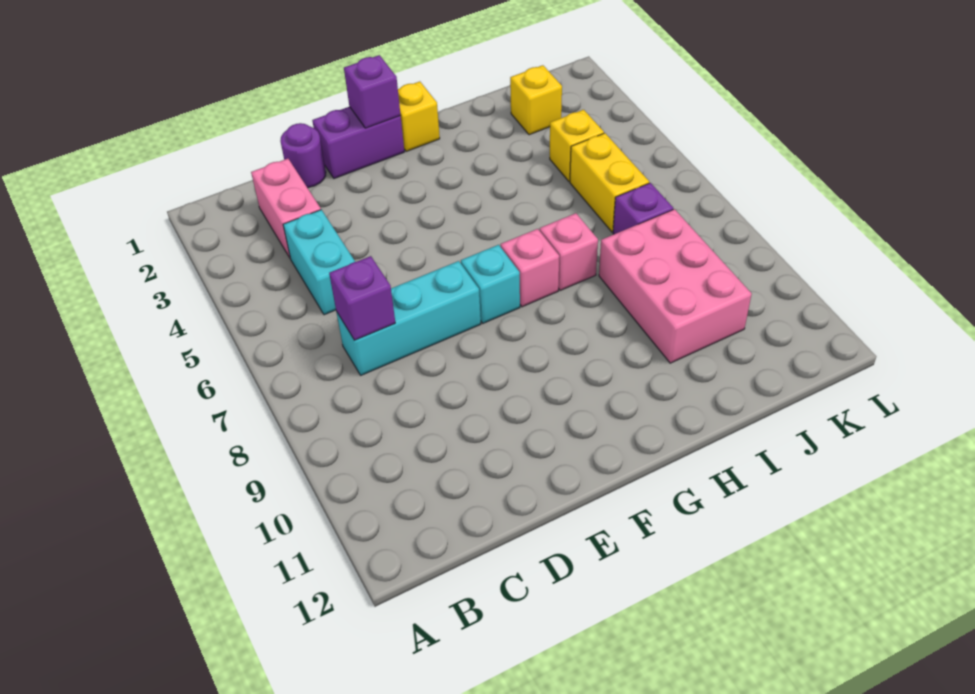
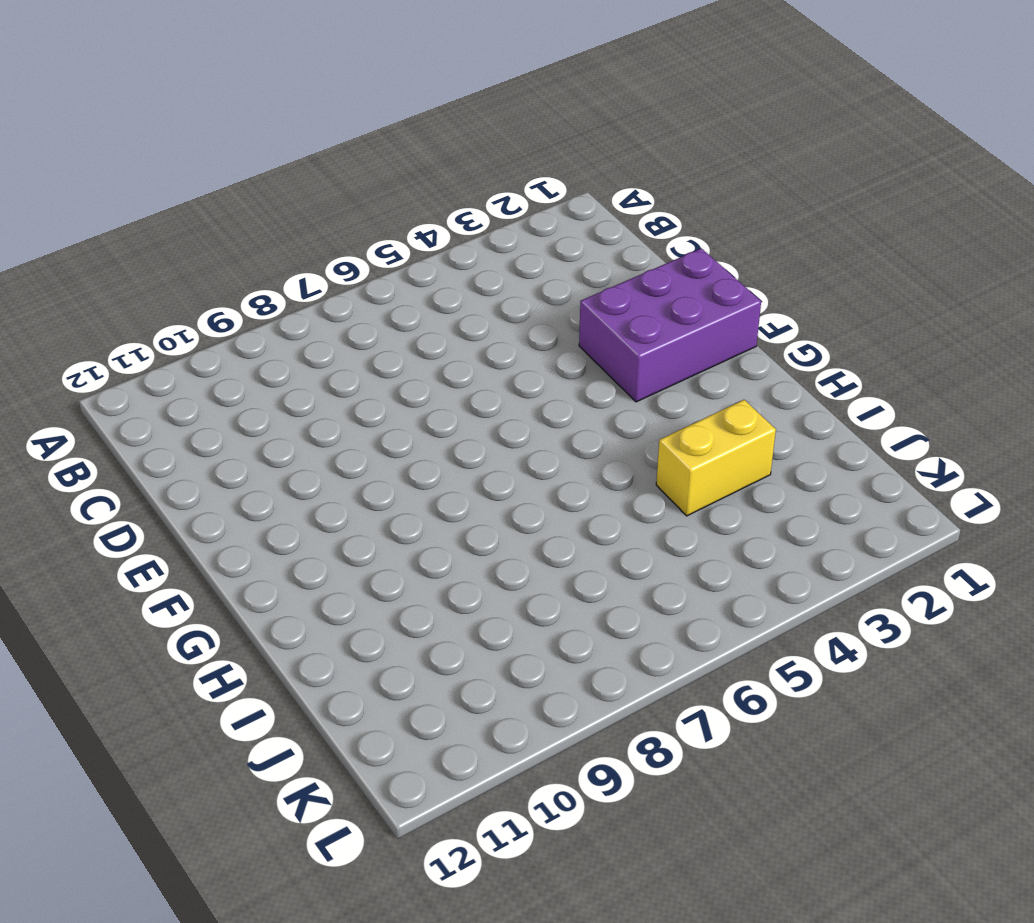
purple 2x3 brick [579,248,761,402] -> purple 1x2 brick [312,107,404,179]
yellow 1x2 brick [656,400,776,516] -> yellow 1x2 brick moved to [570,133,649,232]
none -> pink 1x2 brick [251,159,321,258]
none -> cyan 1x2 brick [283,210,355,315]
none -> cyan 1x3 brick [337,261,481,375]

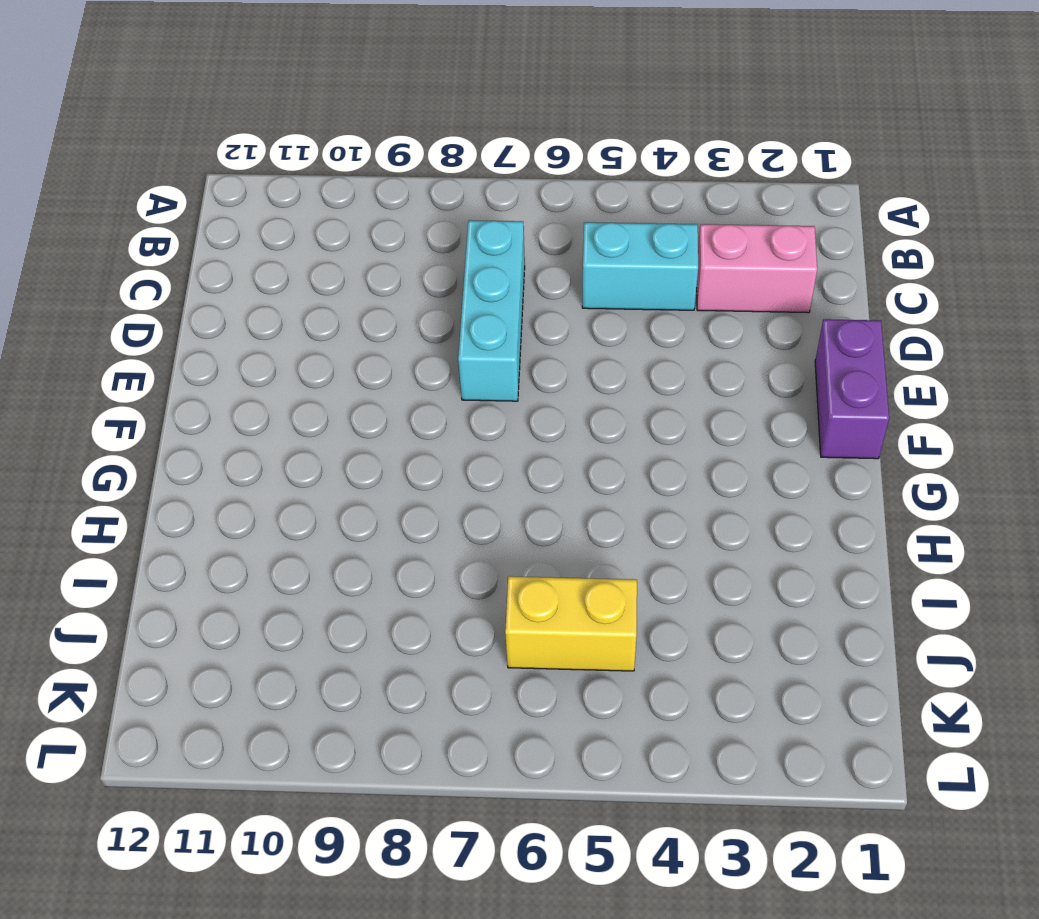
none -> purple 1x1 round brick [280,123,326,188]
none -> cyan 1x1 brick [461,245,520,323]
none -> yellow 1x1 brick [398,81,440,152]

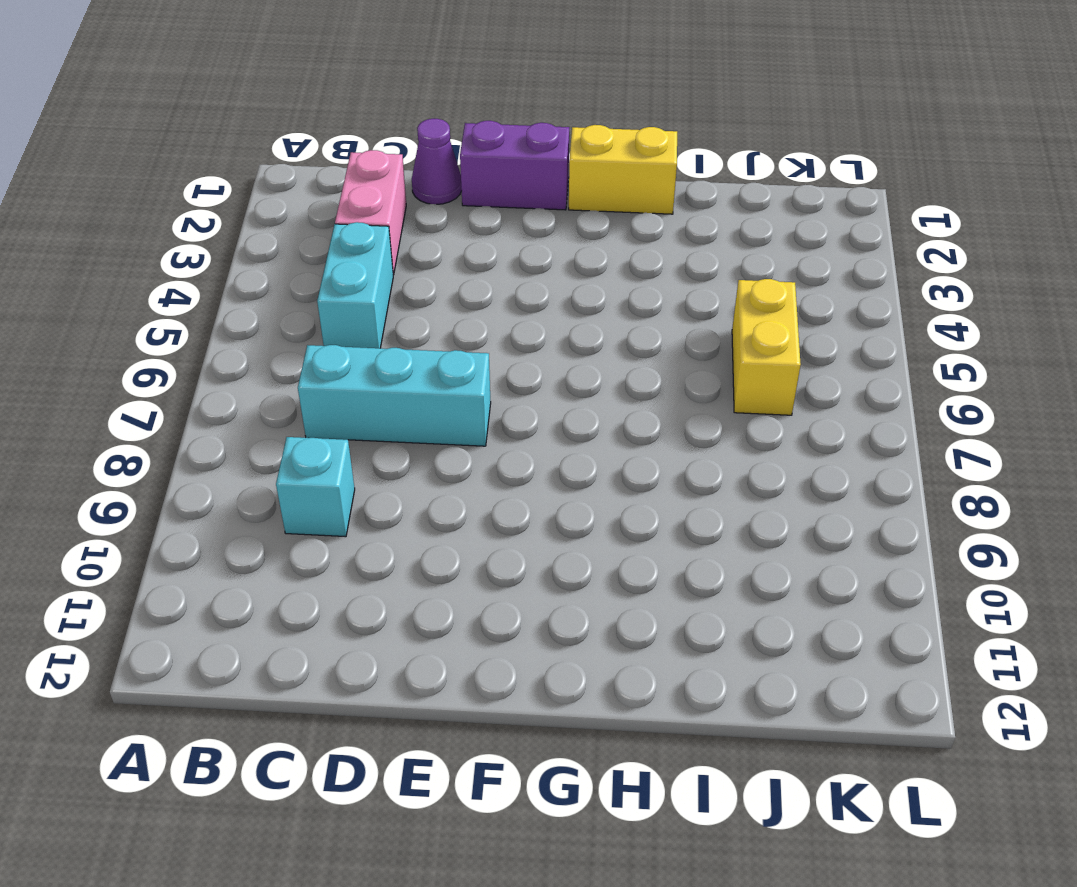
cyan 1x1 brick [276,437,355,537] -> cyan 1x1 brick moved to [461,245,520,323]
purple 1x1 cone [412,119,462,204] -> purple 1x1 round brick [280,123,326,188]
yellow 1x2 brick [569,125,677,214] -> yellow 1x1 brick [398,81,440,152]
none -> pink 1x1 brick [501,229,559,307]
none -> pink 1x1 brick [540,213,598,290]
none -> pink 2x3 brick [599,209,752,363]

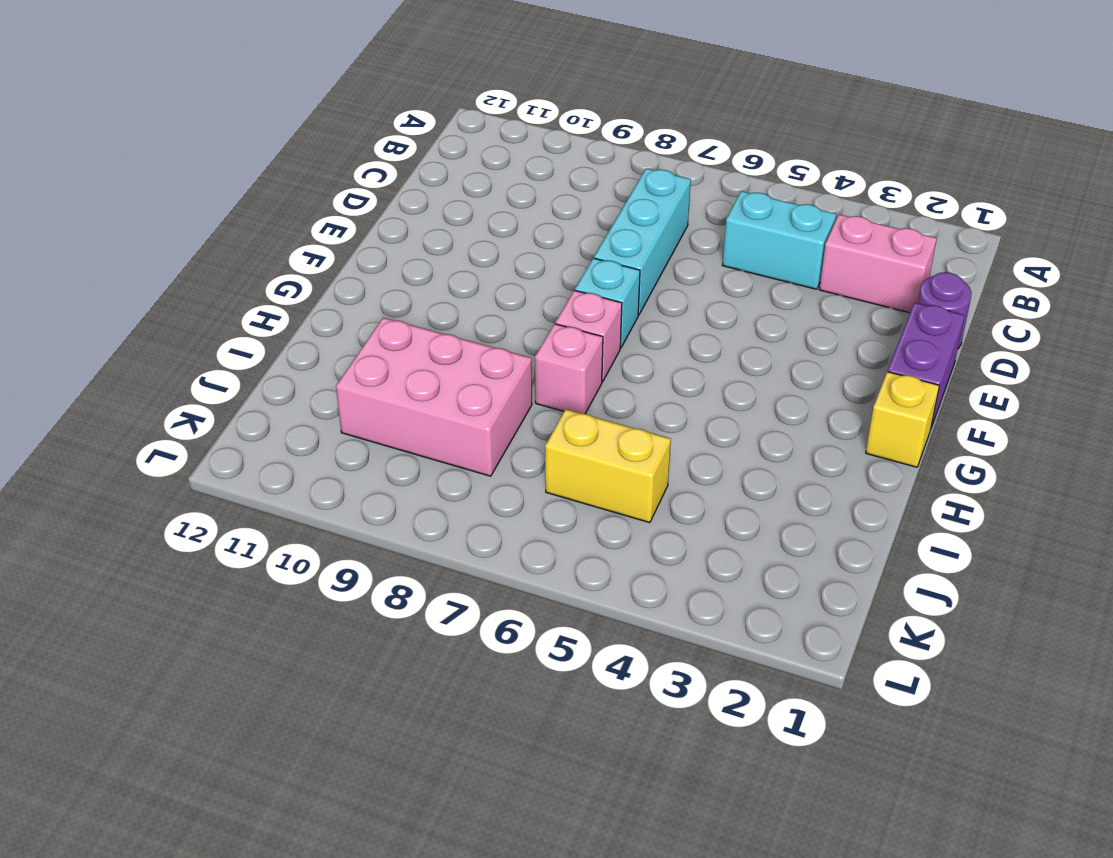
none -> yellow 1x1 brick [510,65,562,135]
none -> yellow 1x1 brick [550,110,604,181]
none -> purple 1x1 brick [613,183,673,234]

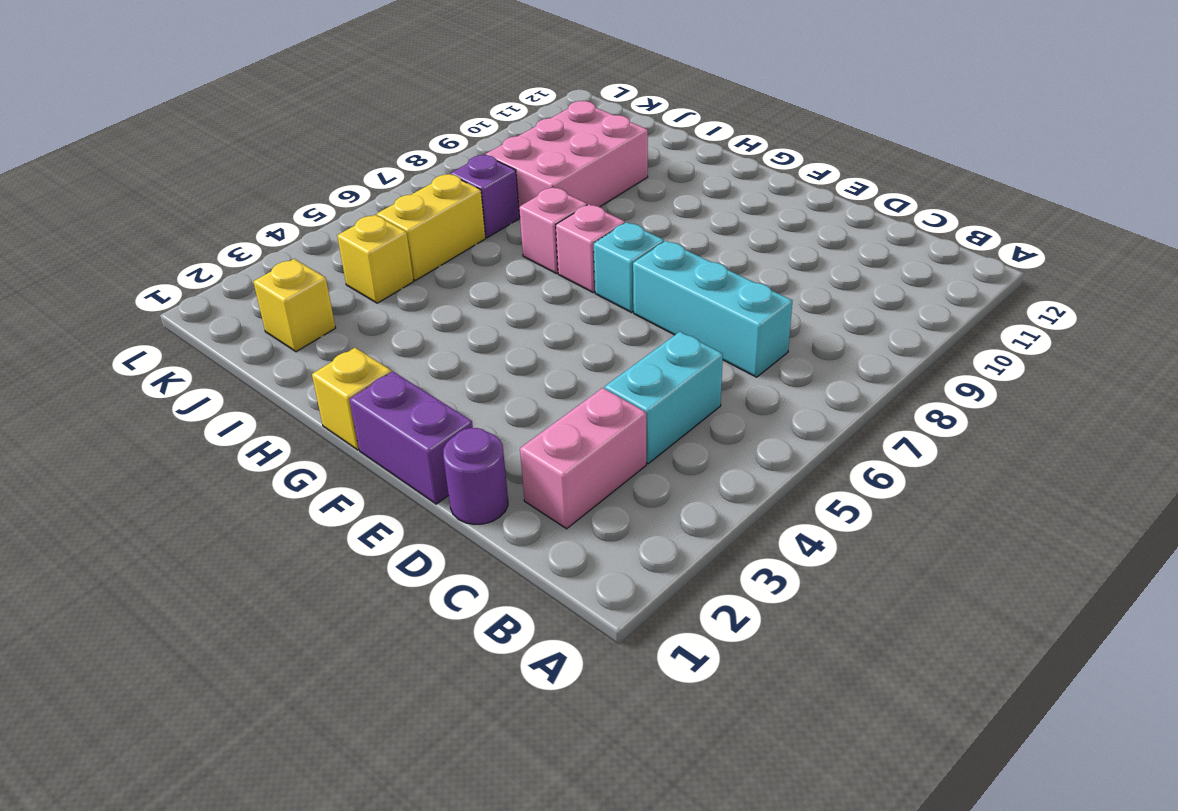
none -> purple 1x1 brick [329,256,395,340]
none -> purple 1x1 brick [344,55,400,128]

